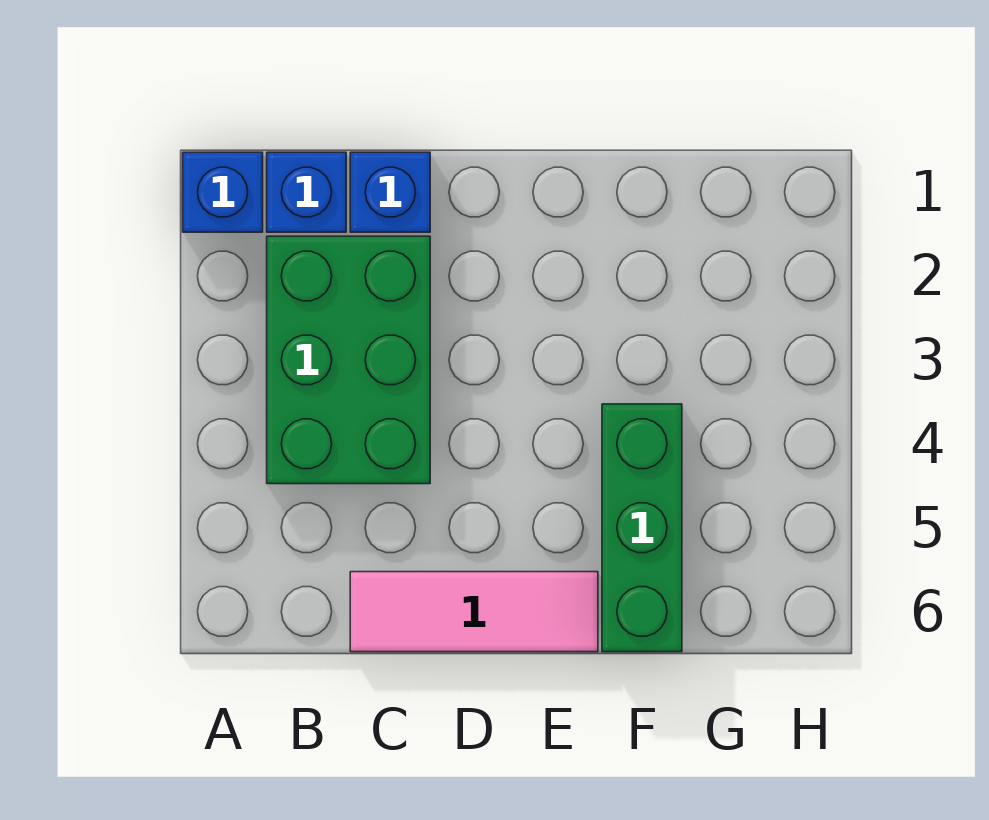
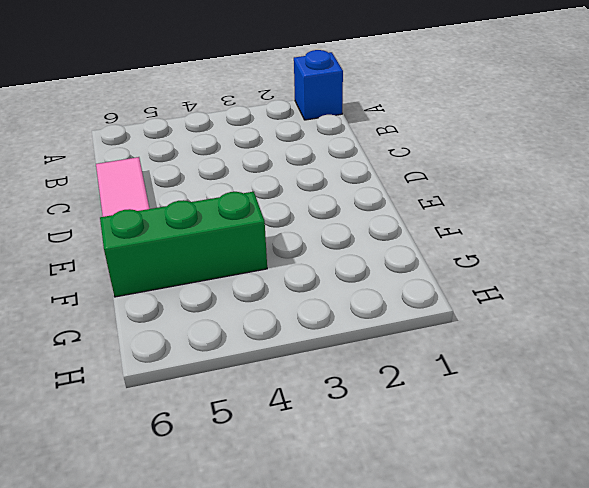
none -> blue 1x1 brick [267,152,346,232]
none -> green 2x3 brick [267,236,430,484]

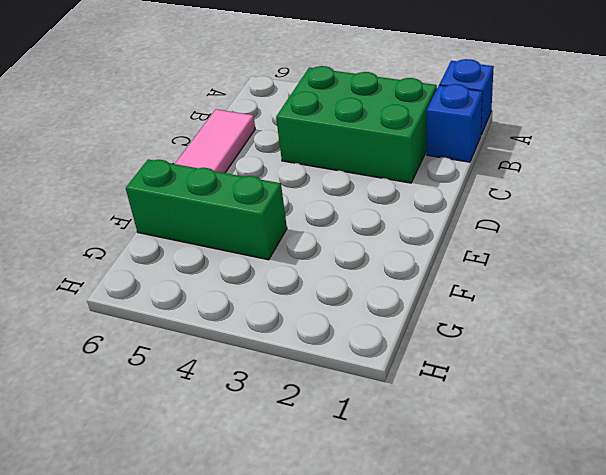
none -> blue 1x1 brick [350,152,430,232]

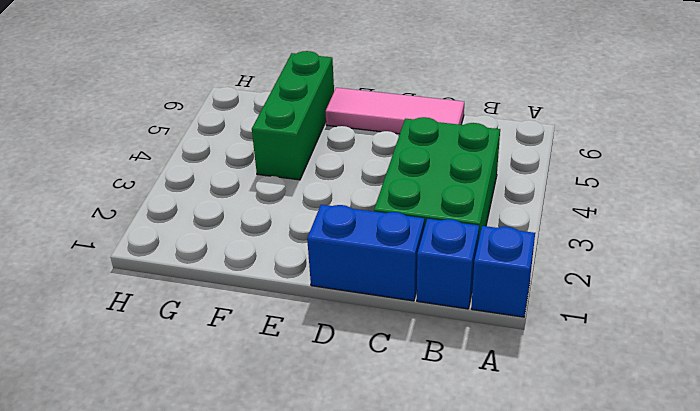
blue 1x2 brick [307,205,424,301] -> blue 1x1 brick [350,152,430,232]

